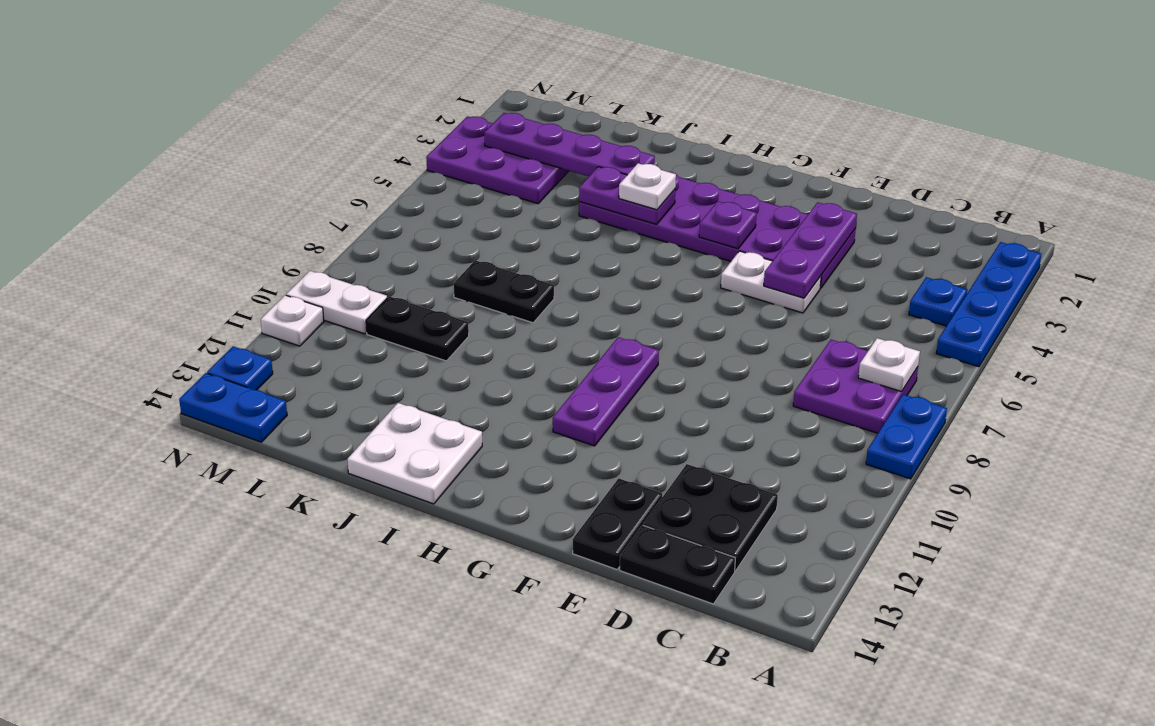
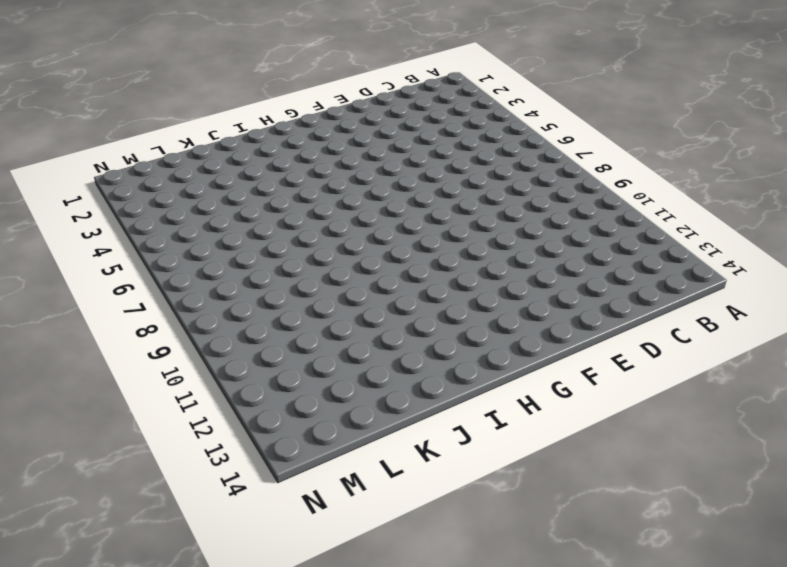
none -> blue 1x4 plate [936,242,1041,367]
none -> blue 1x2 plate [866,394,947,479]
none -> blue 1x1 plate [909,277,967,326]

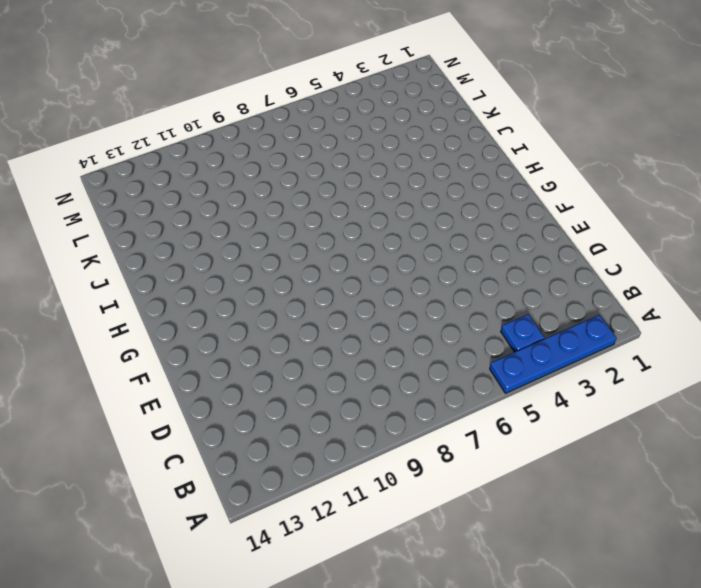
none -> blue 1x2 plate [866,394,947,479]
none -> purple 2x2 plate [793,340,918,433]
none -> black 2x2 plate [643,464,778,571]

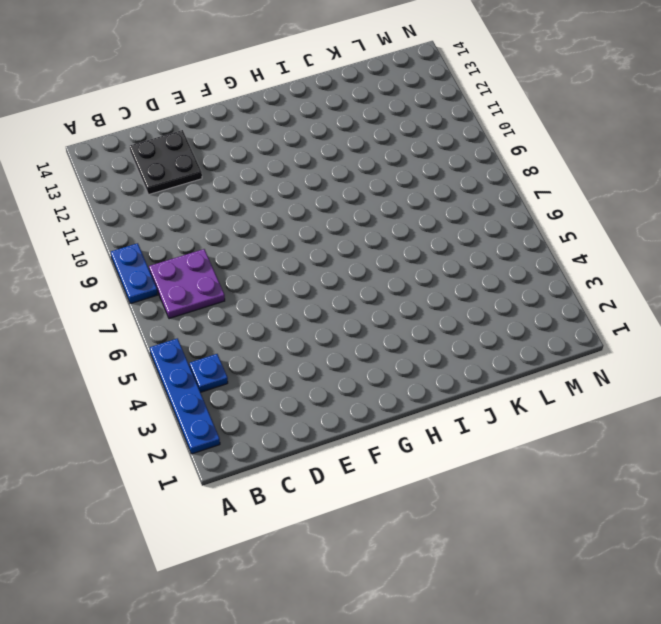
none -> black 1x2 plate [620,525,735,604]
none -> purple 2x6 plate [579,172,856,288]
none -> white 1x2 plate [721,251,821,313]

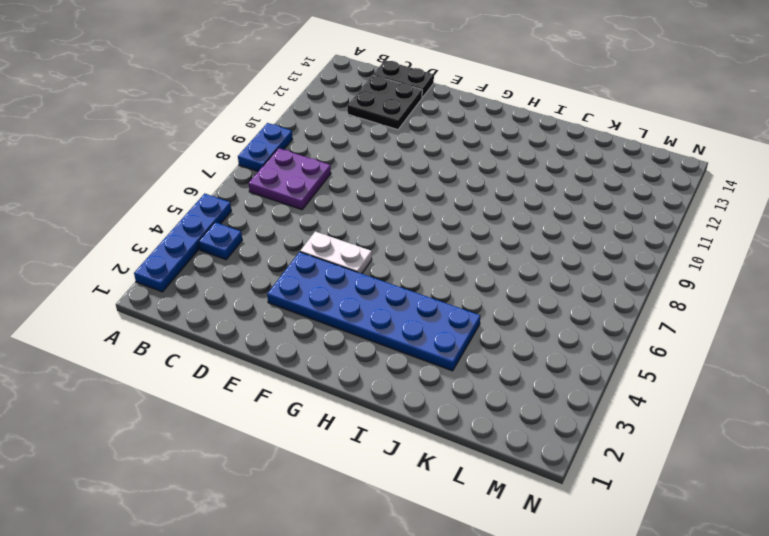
blue 2x6 plate [267,252,480,371] -> purple 2x6 plate [579,172,856,288]
none -> black 1x2 plate [573,478,662,569]
none -> purple 1x3 plate [553,337,659,446]
none -> white 2x2 plate [347,403,482,504]

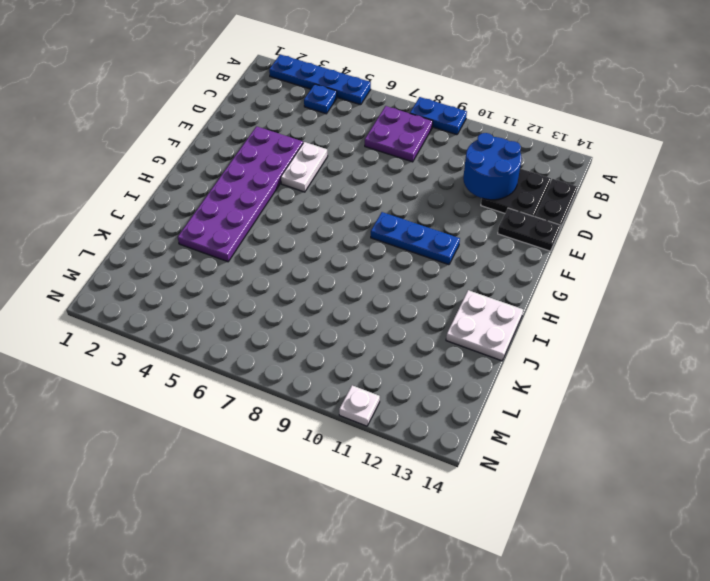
blue 2x2 round brick [463,133,521,200] -> none
blue 1x3 plate [371,212,460,265] -> purple 1x3 plate [553,337,659,446]
none -> black 1x2 plate [454,260,554,323]
none -> black 1x2 plate [366,296,469,361]
none -> purple 2x3 plate [426,116,568,204]

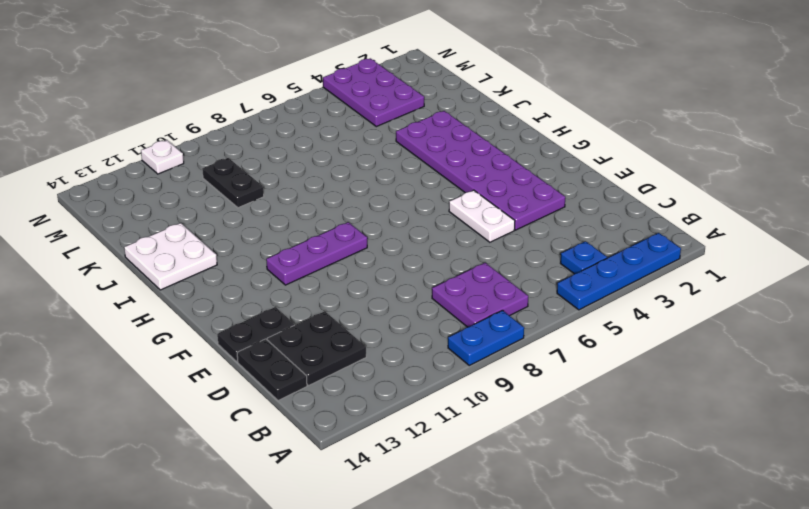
none -> black 1x2 plate [454,260,554,323]
none -> white 1x2 plate [286,271,387,334]
none -> blue 1x2 plate [179,373,287,442]

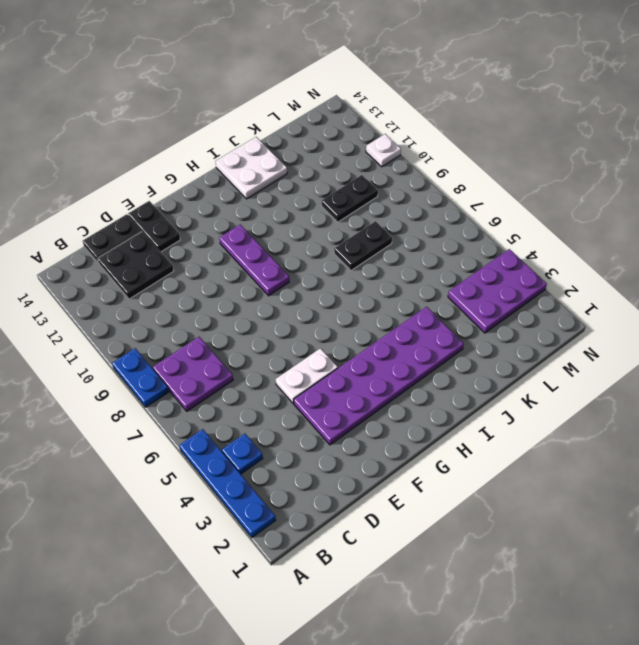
none -> white 1x2 plate [286,271,387,334]
none -> blue 1x2 plate [179,373,287,442]
none -> blue 1x1 plate [207,346,273,390]

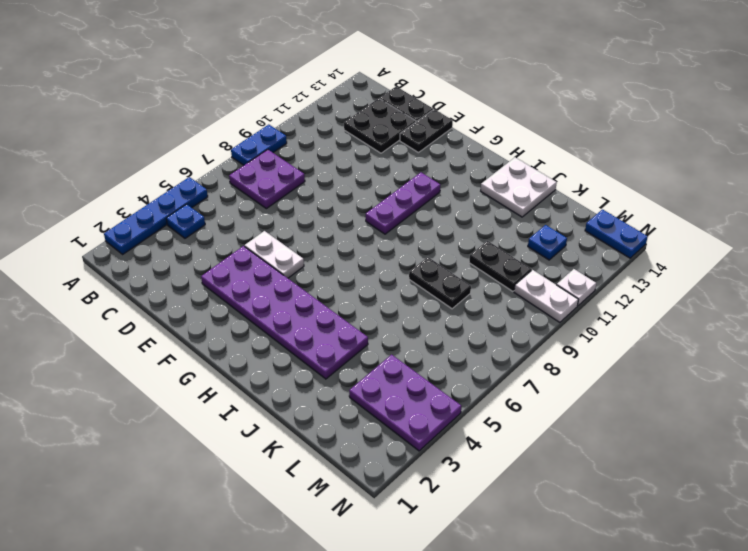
blue 1x1 plate [528,225,567,260] -> blue 1x1 plate moved to [207,346,273,390]
none -> white 1x1 plate [858,338,920,392]
none -> purple 1x3 plate [764,202,857,298]
none -> purple 1x1 plate [699,201,757,249]

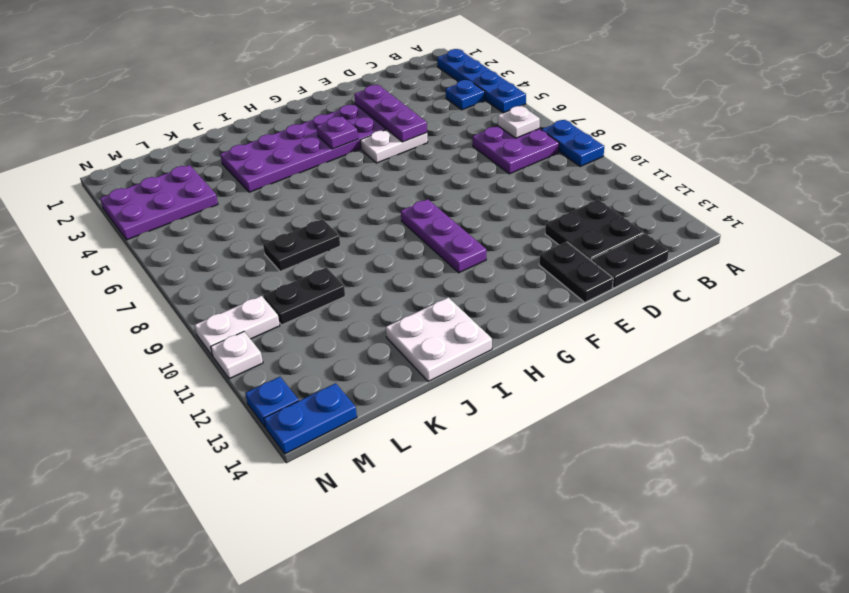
none -> purple 1x2 plate [579,167,675,224]
none -> purple 1x4 plate [484,113,655,176]
none -> white 1x1 plate [619,163,676,210]

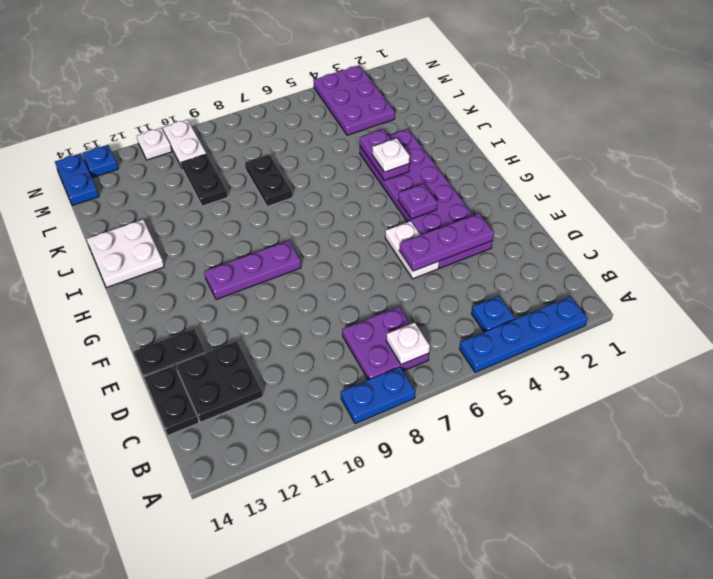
none -> purple 1x4 plate [484,113,655,176]

